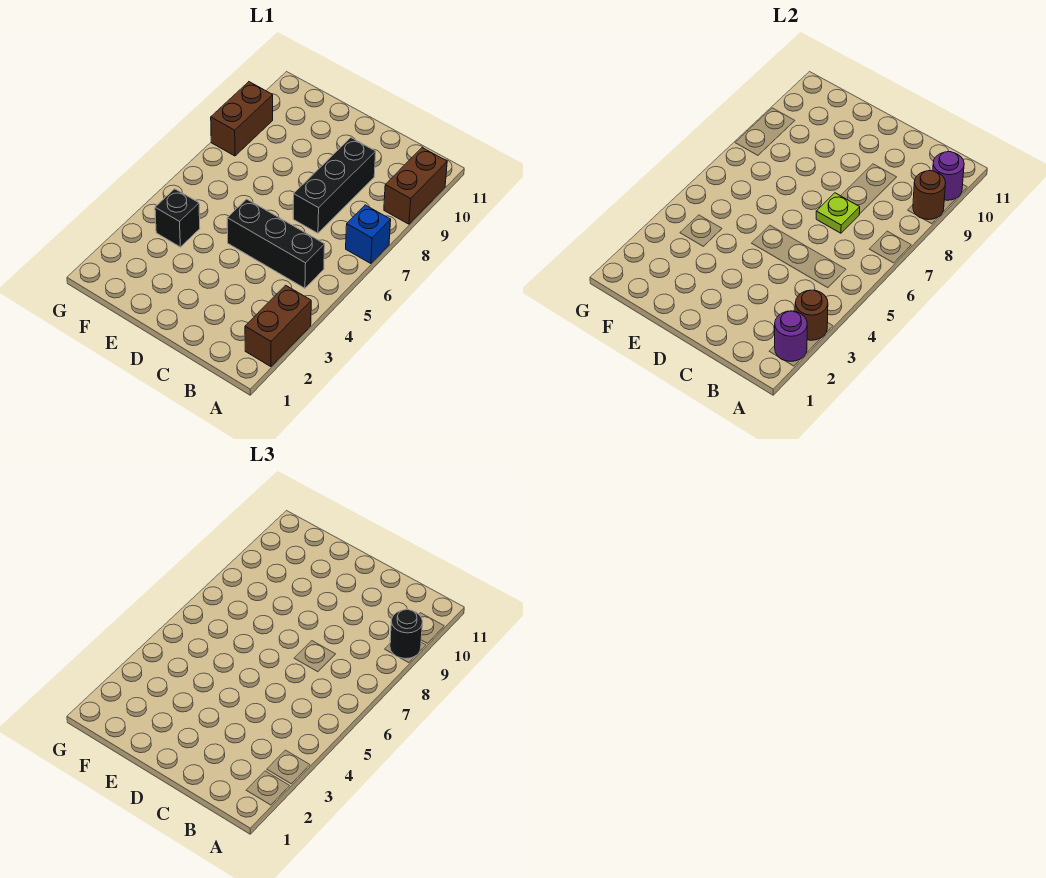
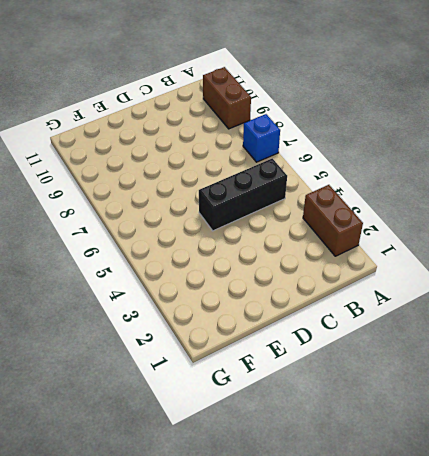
none -> black 1x3 brick [293,138,376,233]
none -> black 1x1 brick [155,189,200,247]
none -> brown 1x2 brick [211,82,273,156]

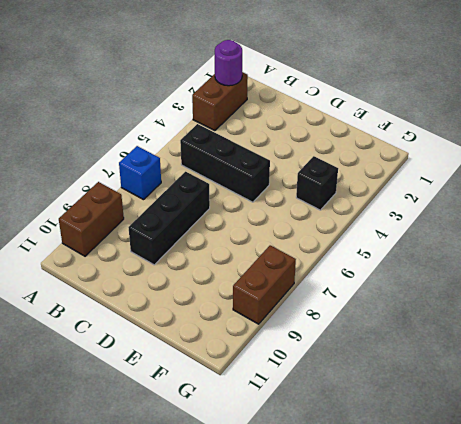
none -> brown 1x1 round brick [795,290,828,340]
none -> brown 1x1 round brick [913,171,946,220]
none -> purple 1x1 round brick [933,152,964,200]

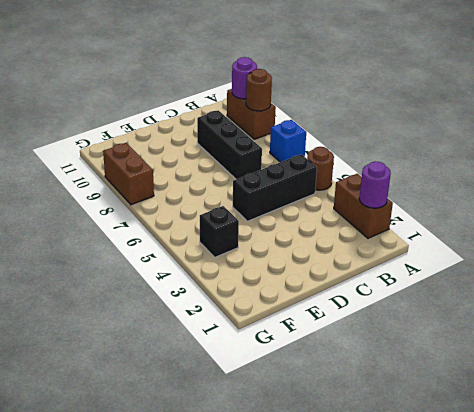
brown 1x1 round brick [307,147,334,190] -> brown 1x1 round brick moved to [795,290,828,340]
none -> lime 1x1 plate [816,193,860,233]
none -> black 1x1 round brick [390,610,423,659]

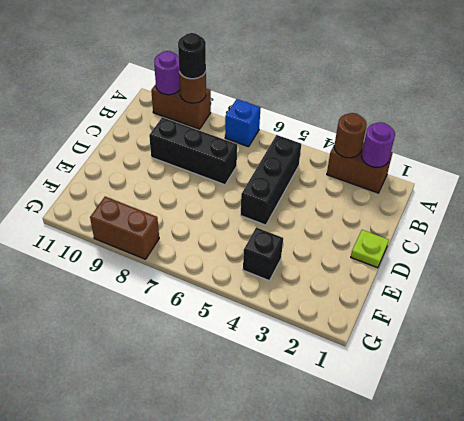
lime 1x1 plate [351,230,389,268] -> lime 1x1 plate moved to [816,193,860,233]

